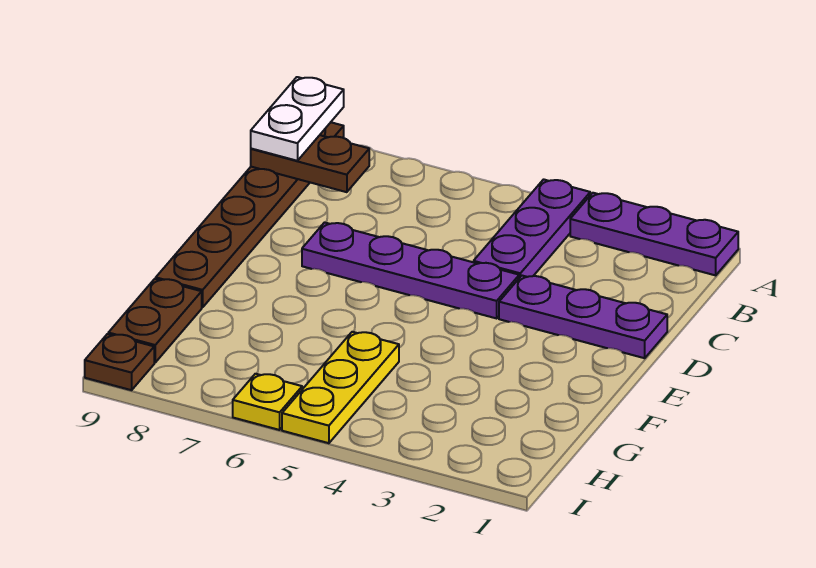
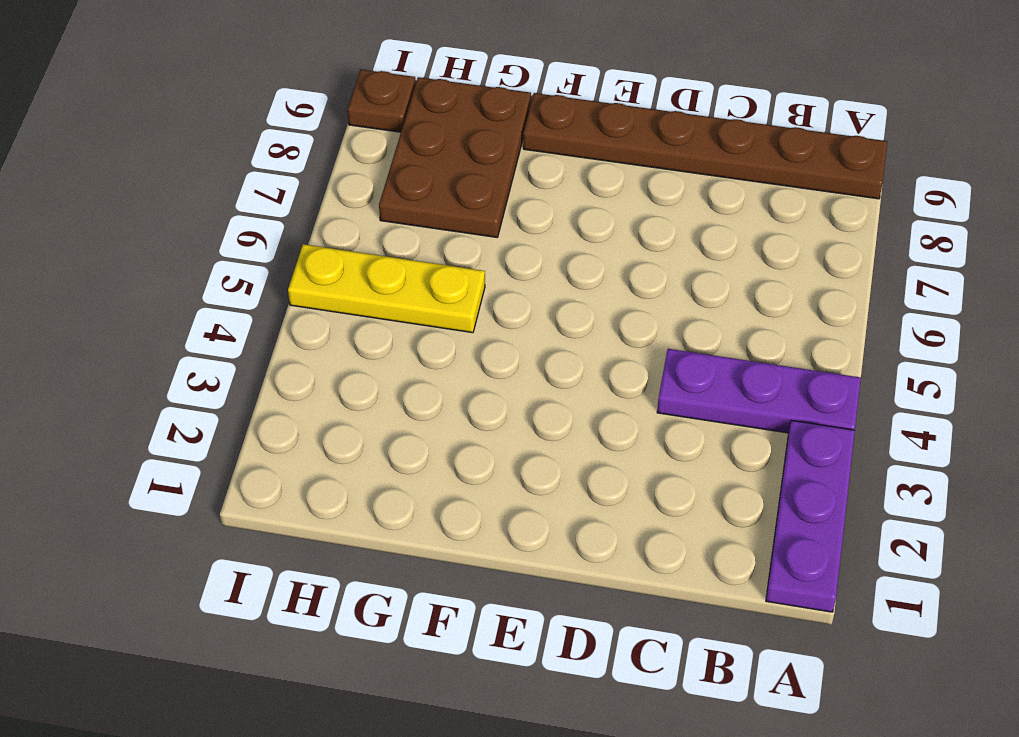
brown 2x3 plate [379,77,531,237] -> brown 1x2 plate [108,279,202,362]
none -> purple 1x3 plate [499,276,667,358]
none -> purple 1x4 plate [302,223,519,318]

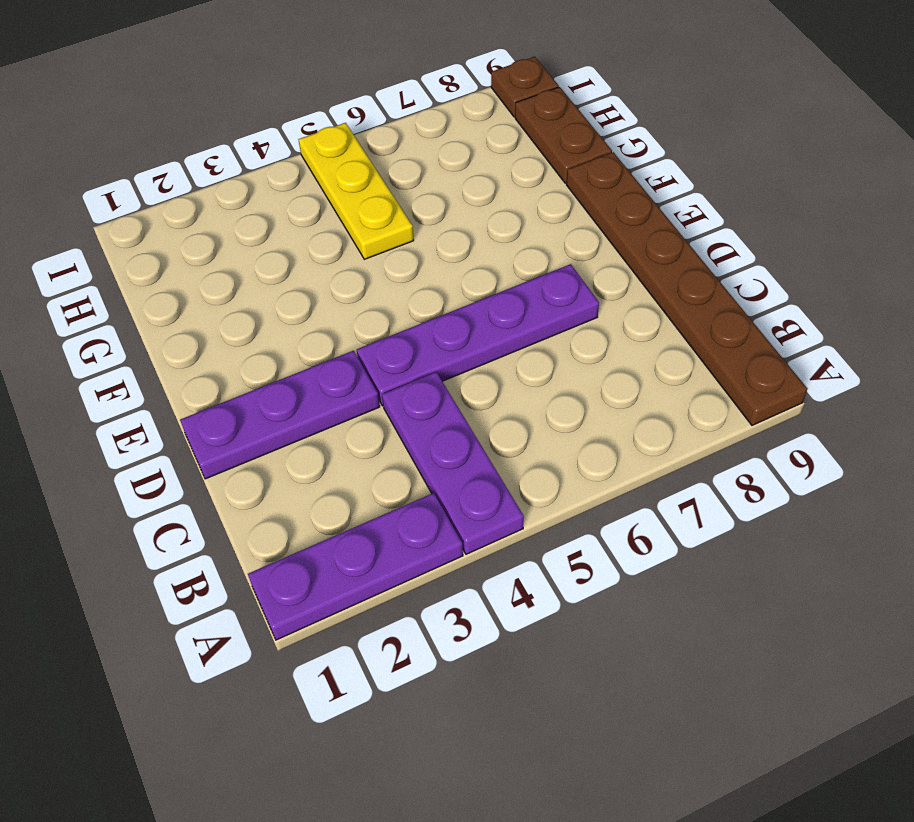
none -> yellow 1x1 plate [233,374,302,430]
none -> brown 1x2 plate [251,135,369,192]

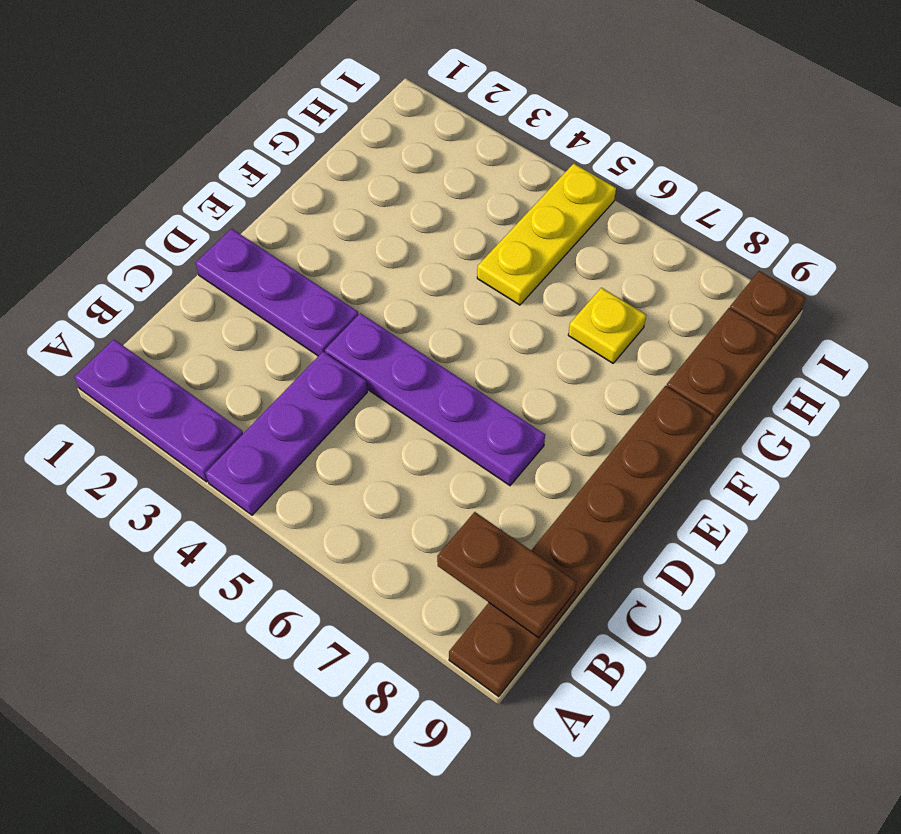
yellow 1x1 plate [568,288,646,363] -> yellow 1x1 plate moved to [233,374,302,430]
none -> white 1x2 plate [251,77,344,161]

